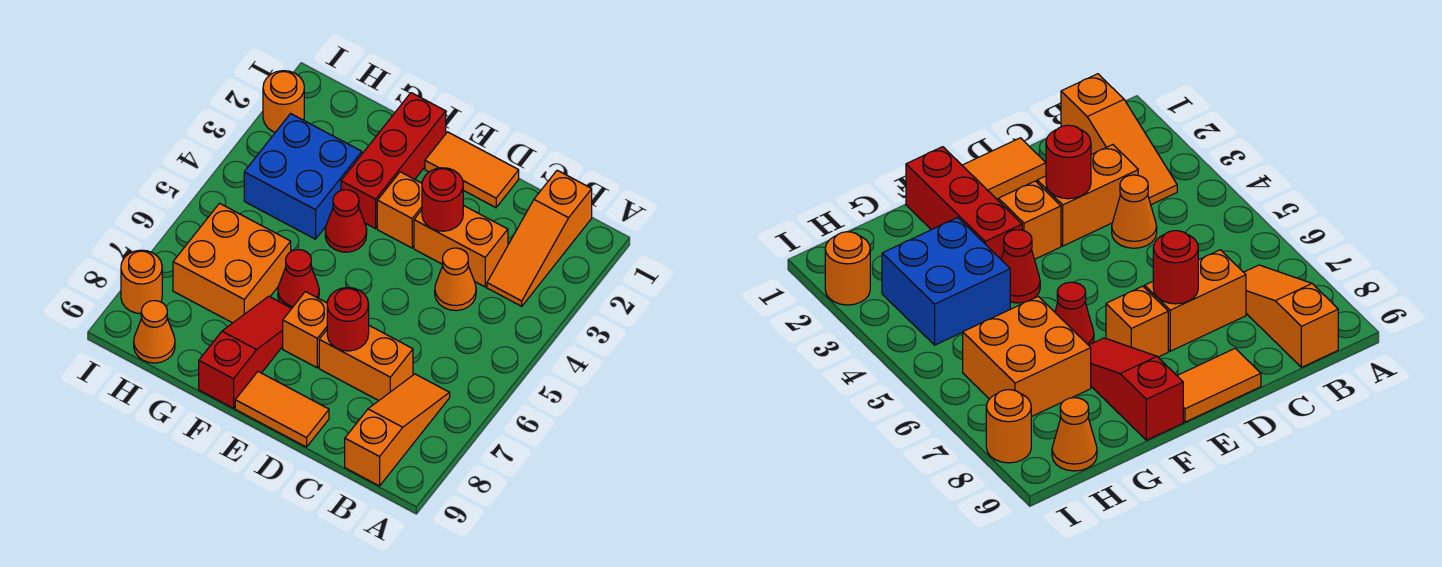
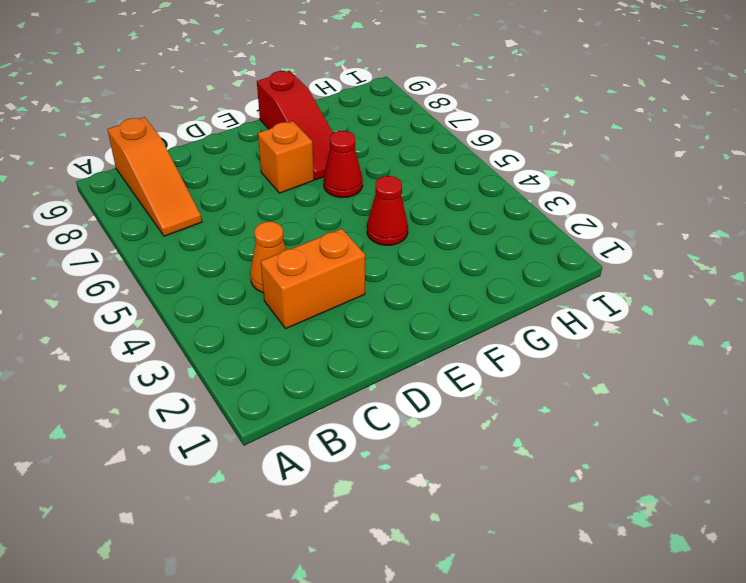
none -> orange 1x3 slope [487,170,592,306]
none -> orange 1x2 brick [319,326,413,401]
none -> orange 1x2 tile [425,132,519,208]

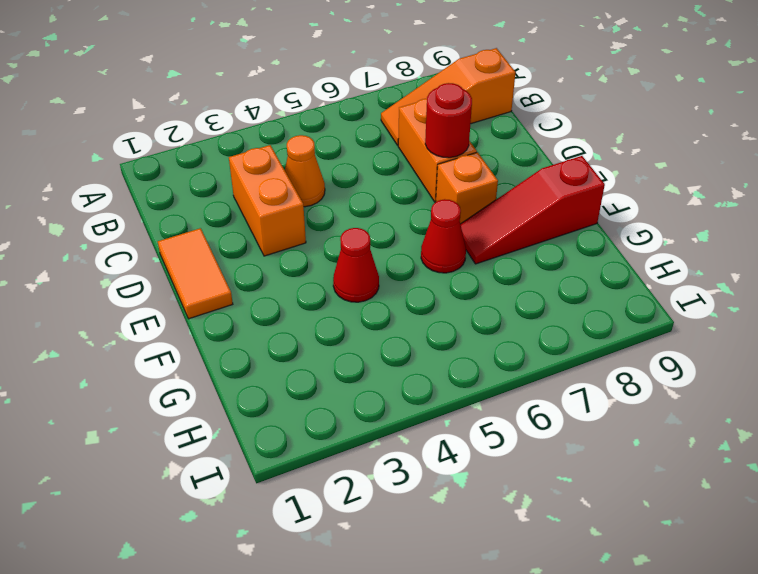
none -> orange 1x3 slope [487,170,592,306]
none -> orange 1x2 tile [235,372,329,447]
none -> orange 1x1 brick [377,172,422,248]

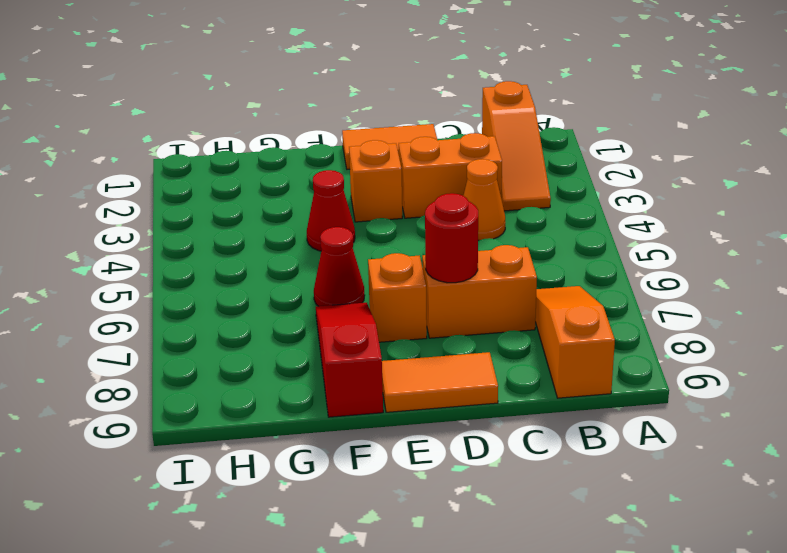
none -> red 1x3 brick [341,93,446,229]
none -> blue 2x2 brick [244,114,362,239]
none -> orange 2x2 brick [173,203,291,323]

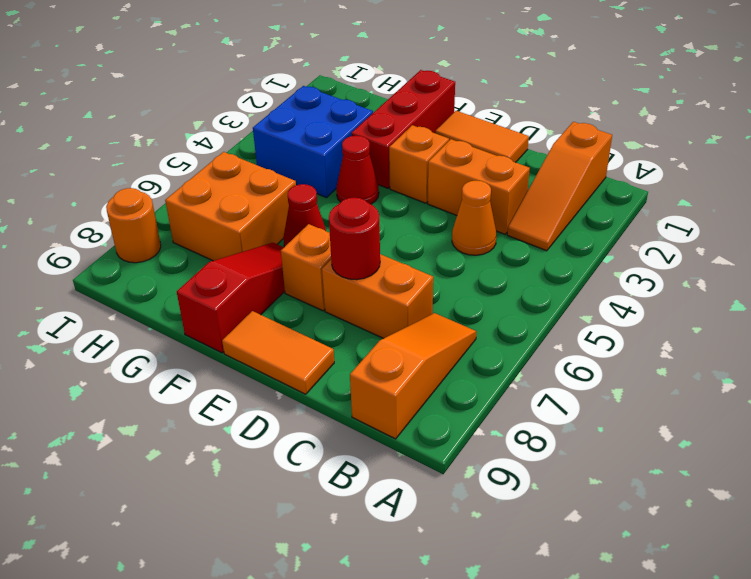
none -> orange 1x1 cone [134,301,175,363]
none -> orange 1x1 round brick [263,71,304,132]
none -> red 1x1 round brick [422,168,463,231]

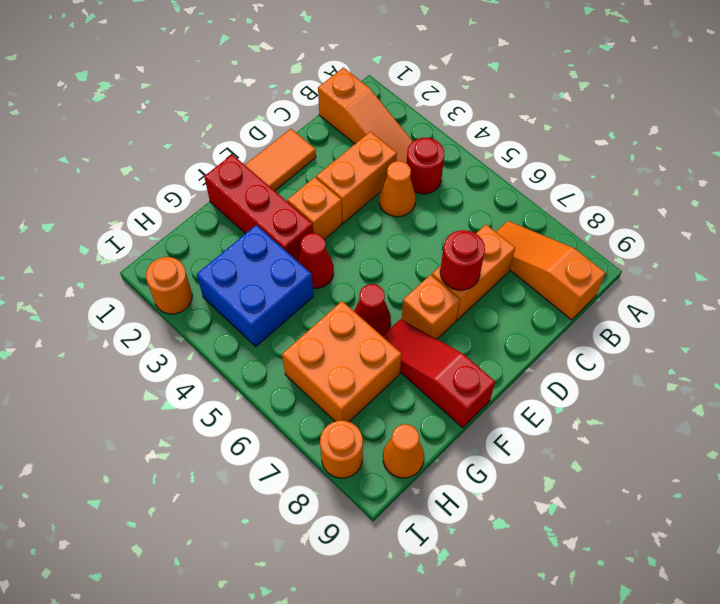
red 1x1 round brick [407,138,444,194] -> red 1x1 round brick moved to [422,168,463,231]
none -> orange 1x2 tile [235,372,329,447]

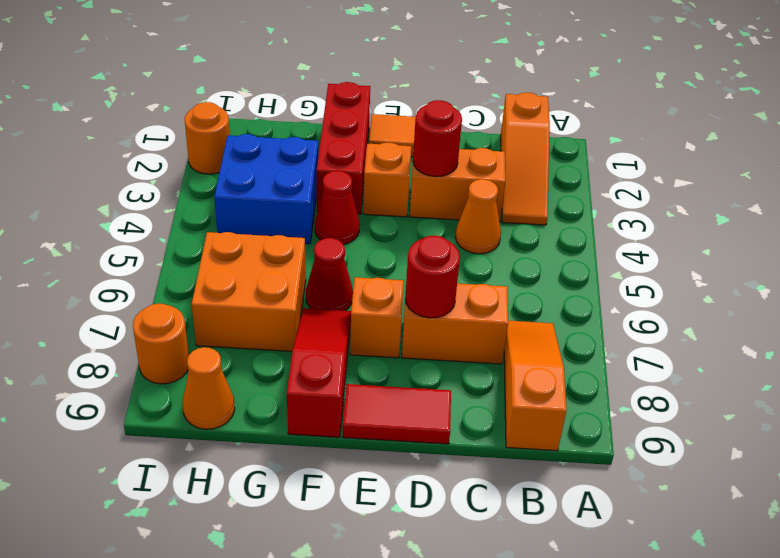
red 1x2 tile [343,384,451,444] -> orange 1x2 tile [235,372,329,447]

